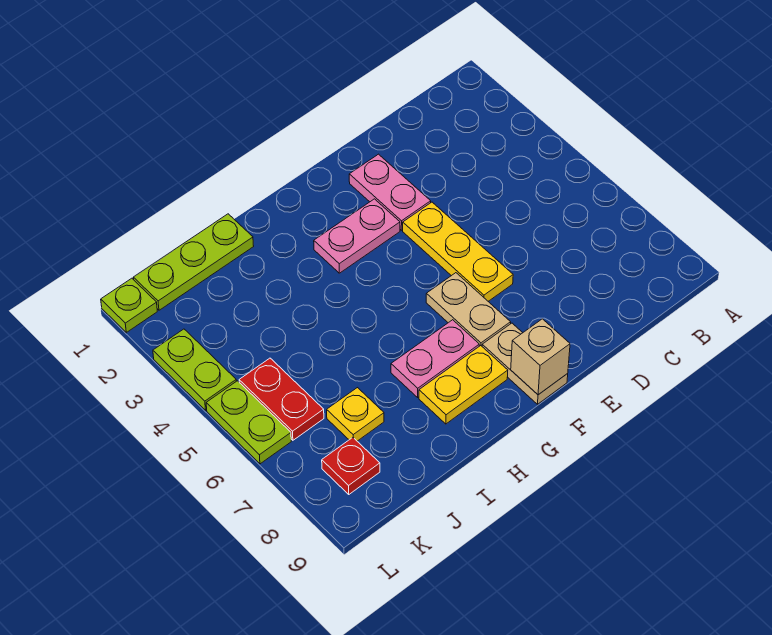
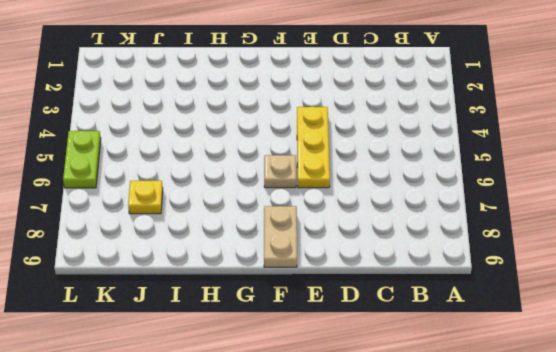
tan 1x1 plate [264,155,296,188] -> tan 1x2 plate [426,273,511,346]
none -> pink 1x2 plate [349,154,431,230]
none -> pink 1x2 plate [314,199,400,273]
none -> pink 1x2 plate [391,320,479,397]

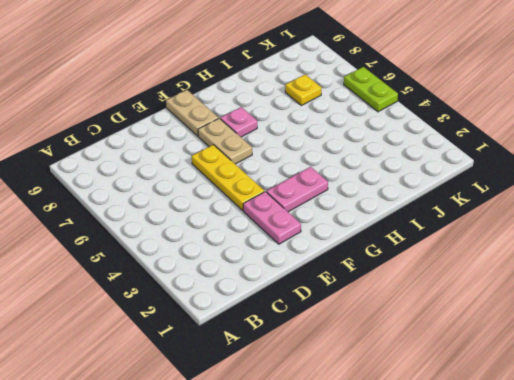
pink 1x1 plate [220,107,257,137] -> pink 1x2 plate [391,320,479,397]
none -> yellow 1x2 plate [419,346,508,424]
none -> lime 1x3 plate [133,214,254,310]
none -> red 1x2 plate [239,358,324,440]

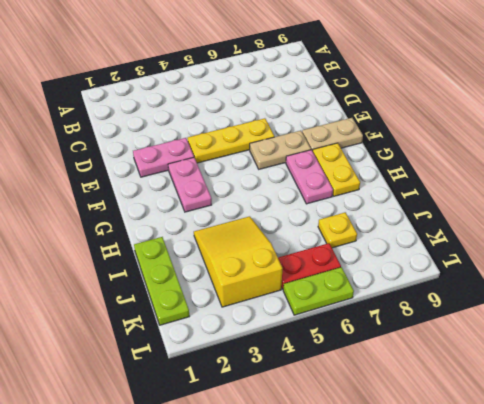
yellow 2x3 slope [194,216,283,307] -> none
none -> red 1x1 plate [322,438,380,494]
none -> lime 1x1 plate [101,278,157,332]
none -> lime 1x2 plate [153,329,236,410]

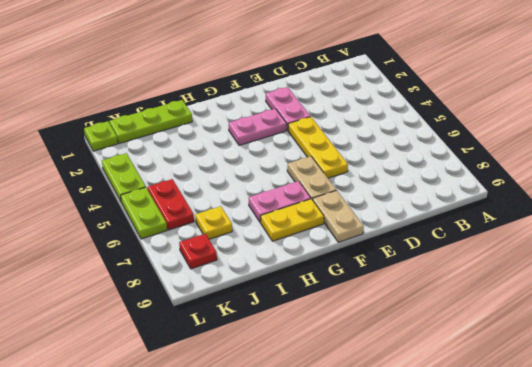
none -> tan 1x1 brick [511,319,570,395]

